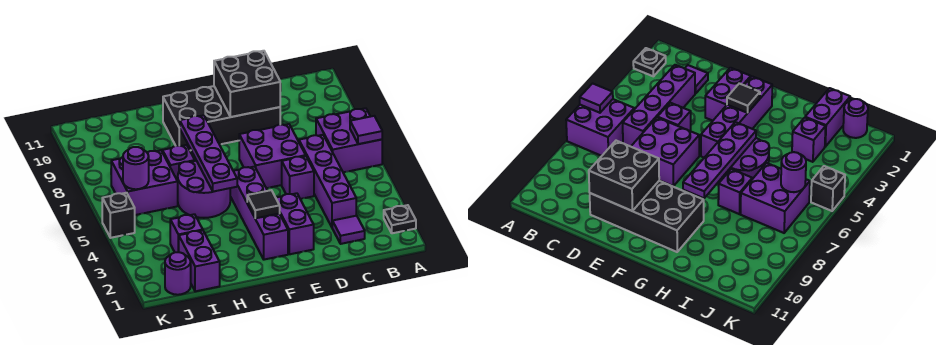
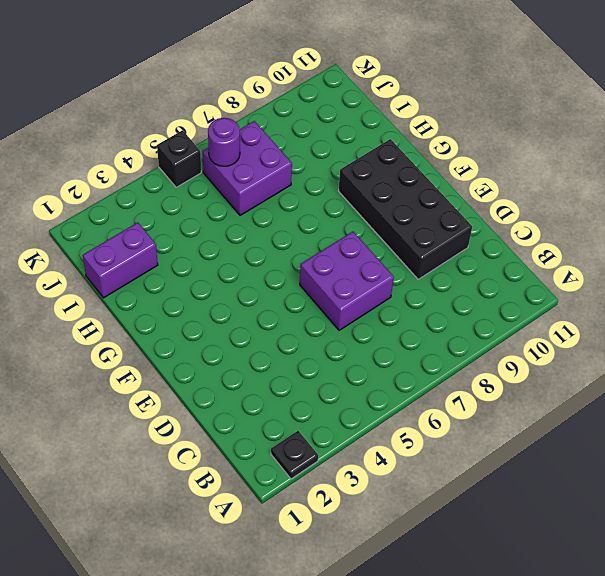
none -> purple 2x2 brick [316,108,382,172]
none -> purple 1x1 tile [332,216,365,244]
none -> purple 1x4 brick [299,135,356,227]

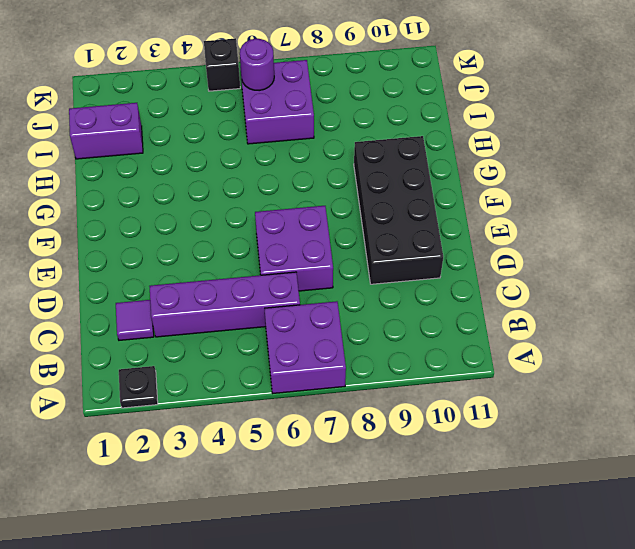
none -> purple 1x1 brick [282,156,314,199]
none -> purple 1x2 brick [276,193,314,254]
none -> purple 1x4 brick [230,167,288,260]

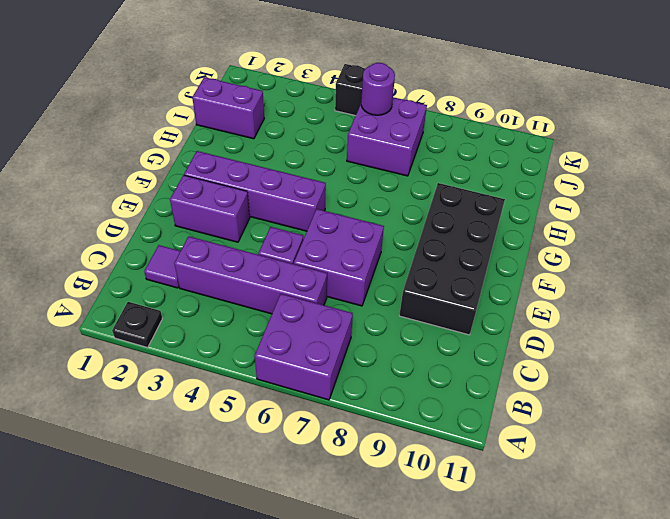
none -> purple 2x2 round brick [178,161,230,218]
none -> purple 1x1 brick [162,145,195,181]
none -> purple 1x1 brick [170,214,203,252]

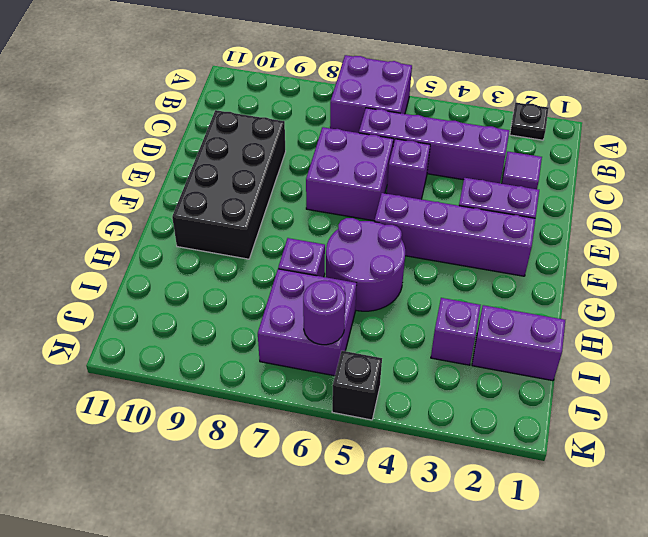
none -> purple 1x1 round brick [165,252,191,295]
none -> purple 1x1 tile [350,116,382,144]
none -> black 2x2 brick [214,51,280,117]

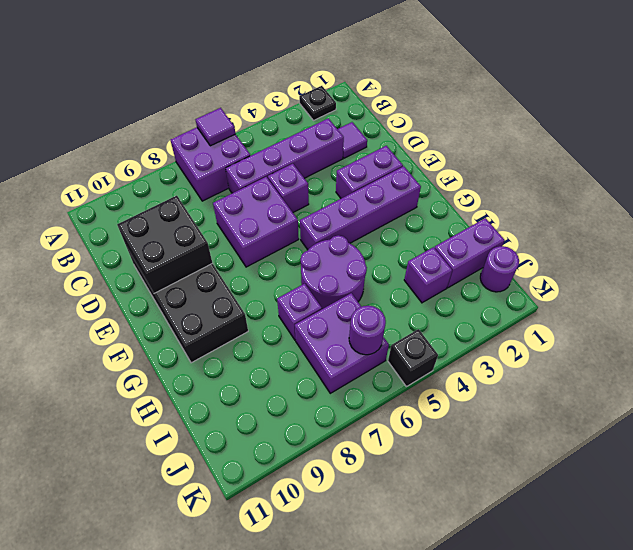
none -> black 1x1 tile [247,190,280,218]
none -> purple 1x4 plate [180,115,237,192]

